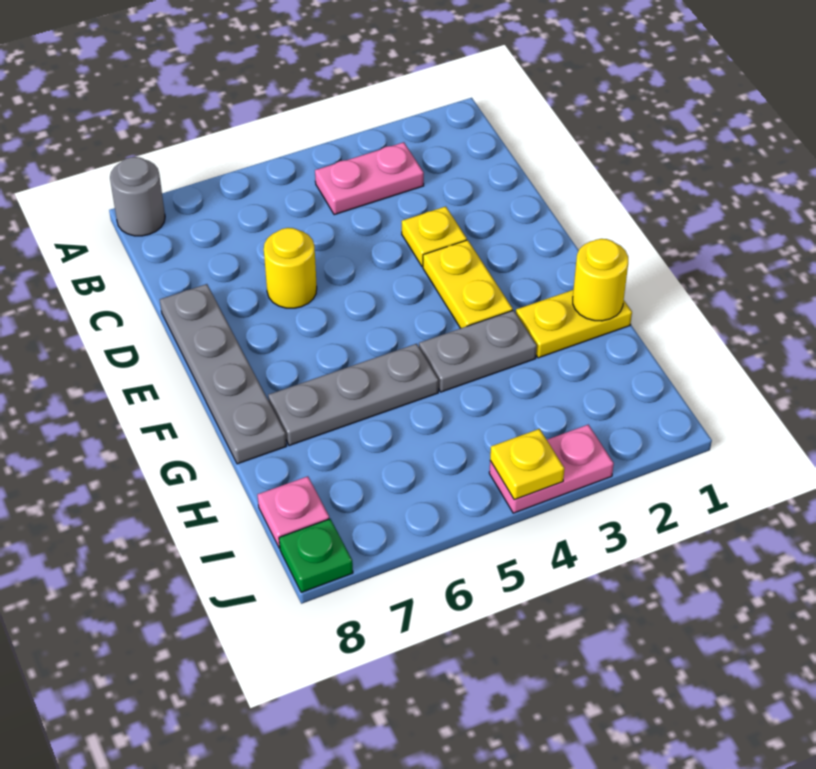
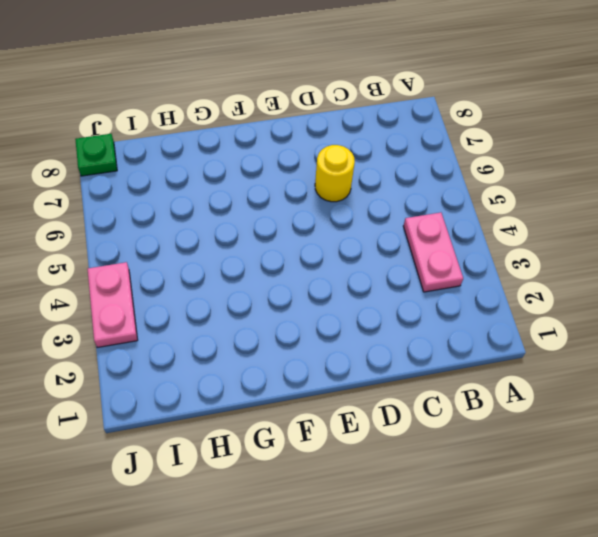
none -> grey 1x1 round brick [110,157,165,236]
none -> yellow 1x1 plate [402,206,467,267]
none -> grey 1x4 plate [160,284,287,464]

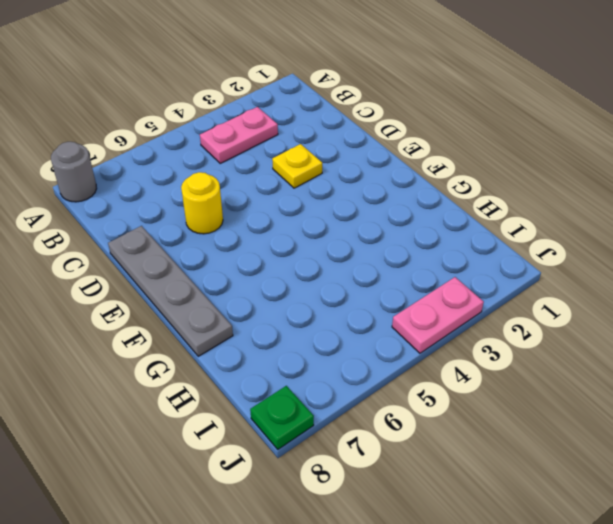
none -> yellow 1x2 plate [423,240,513,328]
none -> yellow 1x2 plate [516,290,632,358]
none -> grey 1x2 plate [419,310,537,392]

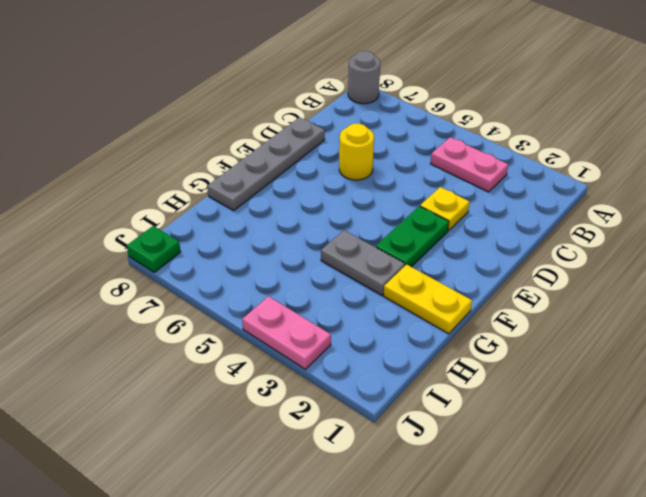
green 1x2 plate [376,206,449,267] -> yellow 1x2 plate [423,240,513,328]
none -> grey 1x3 plate [268,344,438,446]
none -> pink 1x1 plate [257,476,329,548]
none -> yellow 1x1 round brick [573,239,628,321]

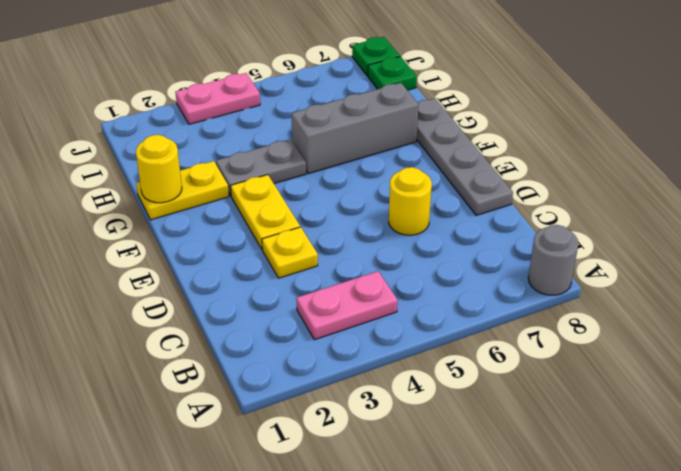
grey 1x3 brick [292,83,419,174] -> grey 1x3 plate [268,344,438,446]
green 1x1 plate [368,56,417,90] -> pink 1x1 plate [257,476,329,548]
none -> yellow 1x1 plate [490,429,565,500]

